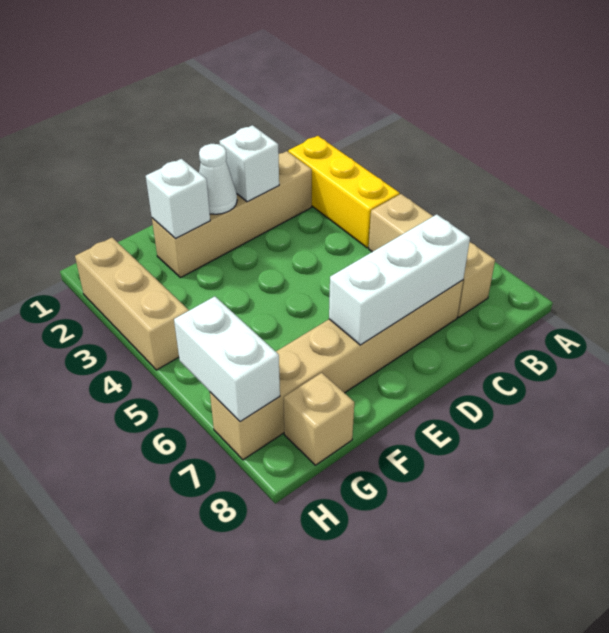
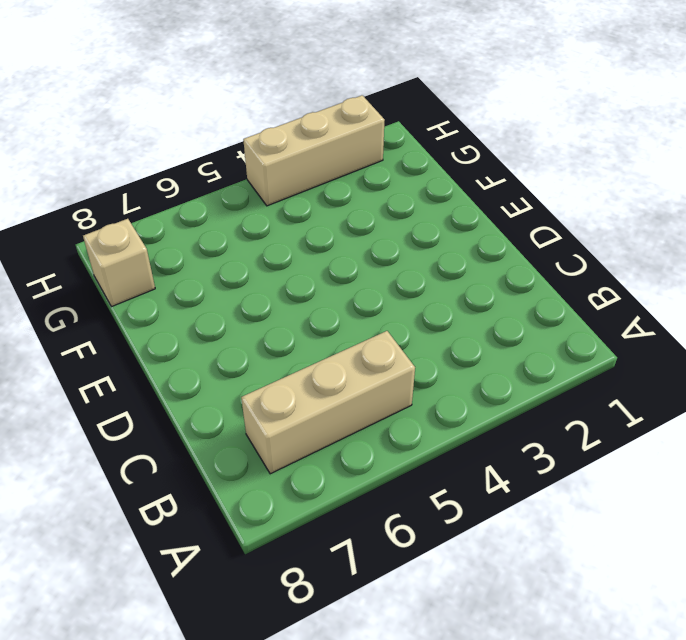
none -> yellow 1x3 brick [288,136,400,248]
none -> tan 1x4 brick [152,151,312,278]

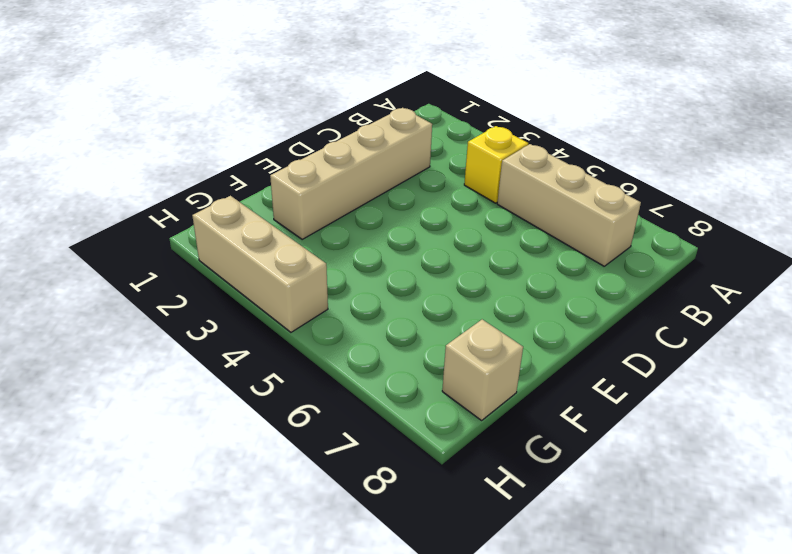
yellow 1x1 brick [464,126,528,203] -> yellow 1x3 brick [288,136,400,248]
none -> tan 1x6 brick [210,280,463,460]
none -> white 1x3 brick [329,214,470,345]

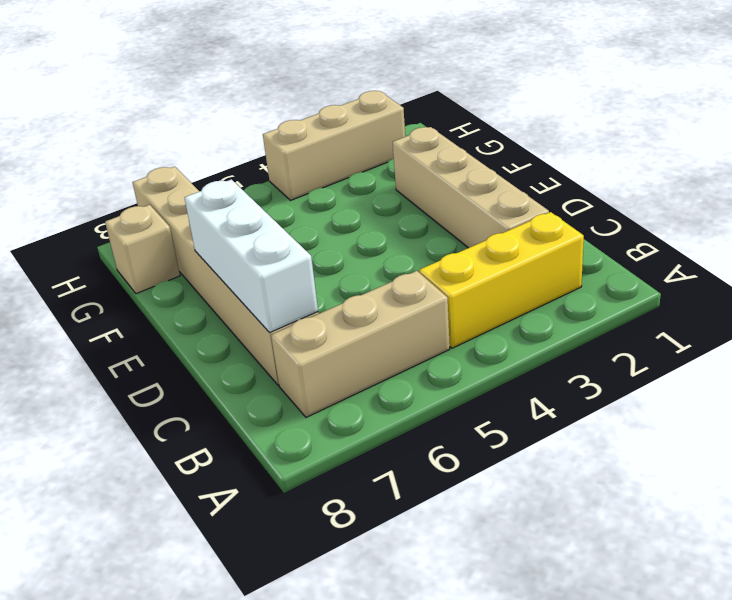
none -> white 1x1 brick [219,125,279,202]
none -> white 1x1 cone [199,144,237,214]

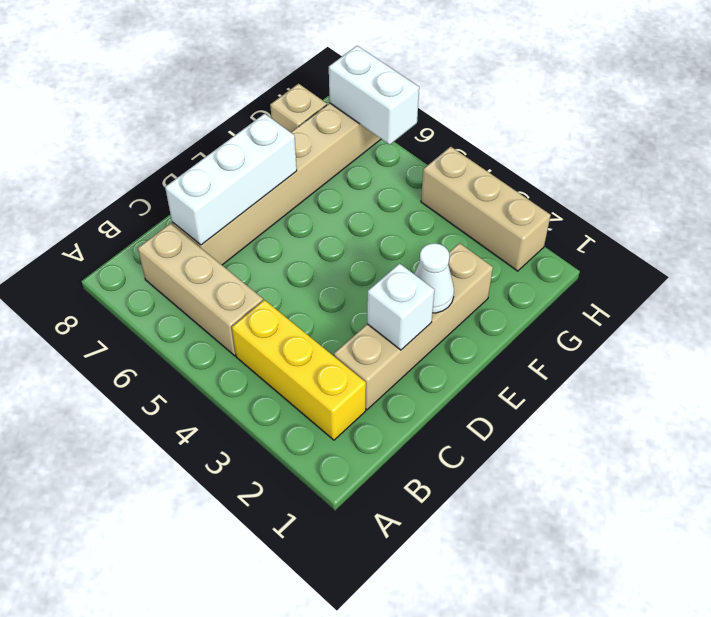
none -> white 1x1 brick [146,159,210,239]

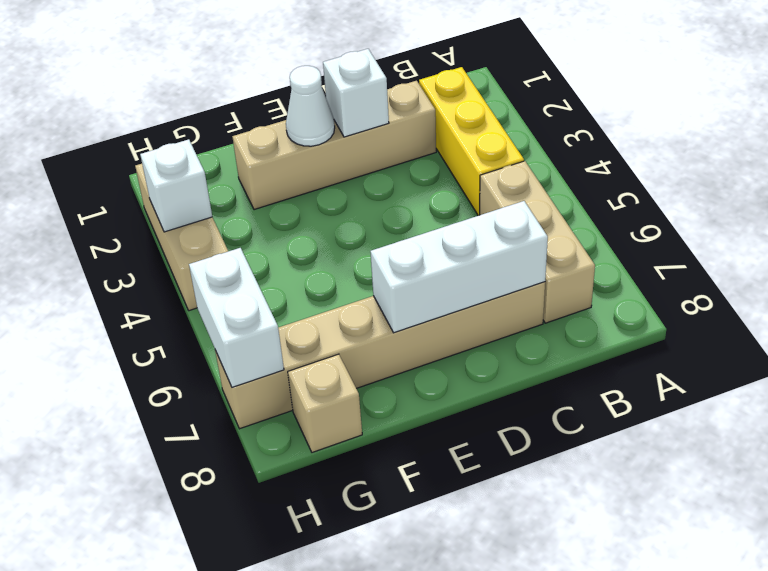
white 1x1 brick [140,139,212,232] -> white 1x1 brick moved to [146,159,210,239]

